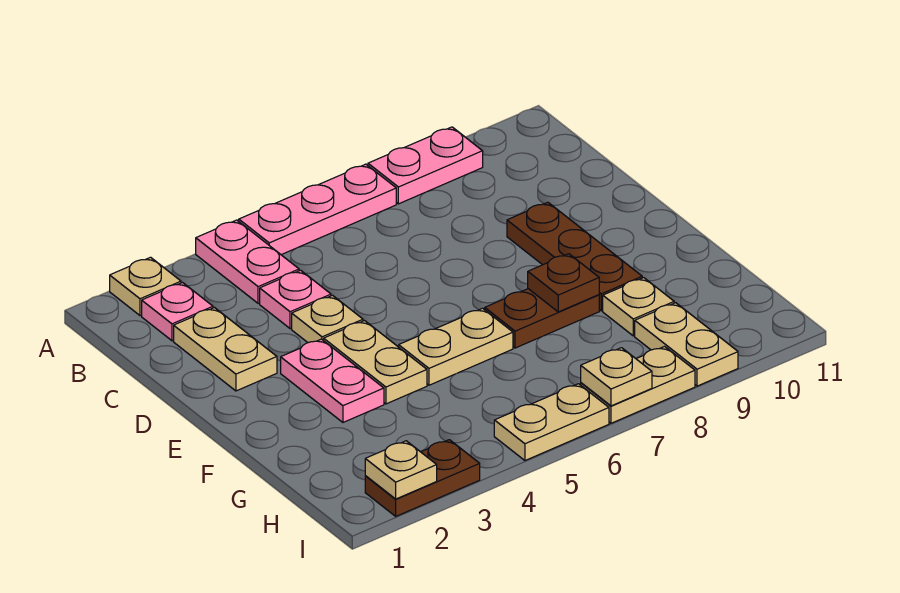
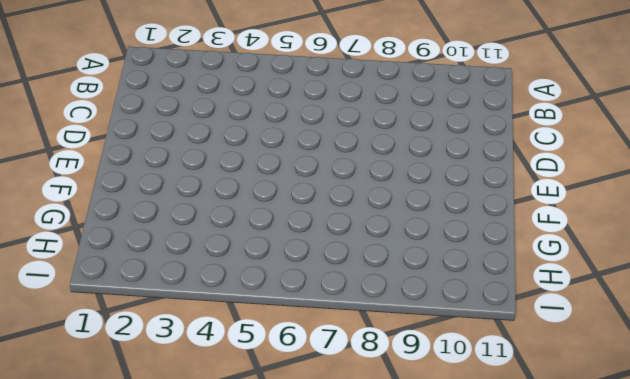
none -> tan 1x1 plate [110,257,181,316]
none -> pink 1x2 plate [196,220,299,303]
none -> pink 1x3 plate [239,164,396,255]

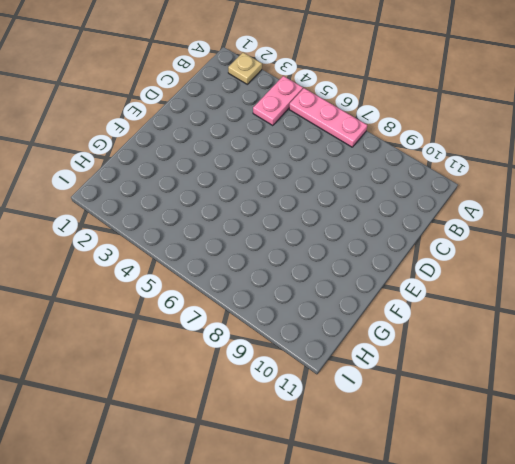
none -> pink 1x2 plate [368,127,483,204]
none -> pink 1x1 plate [142,283,213,341]
none -> tan 1x2 plate [174,308,277,391]

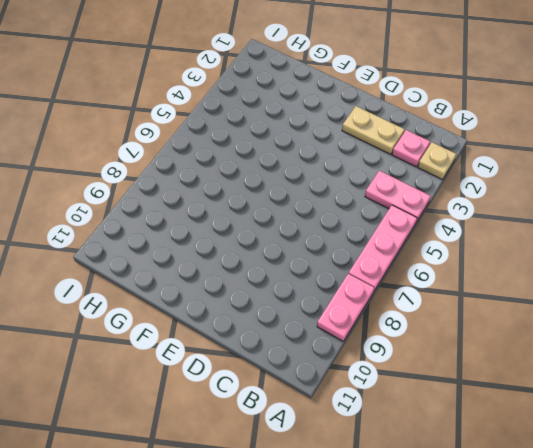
none -> pink 1x1 plate [260,270,331,329]
none -> tan 1x1 plate [292,295,363,343]
none -> brown 1x3 plate [507,202,642,311]

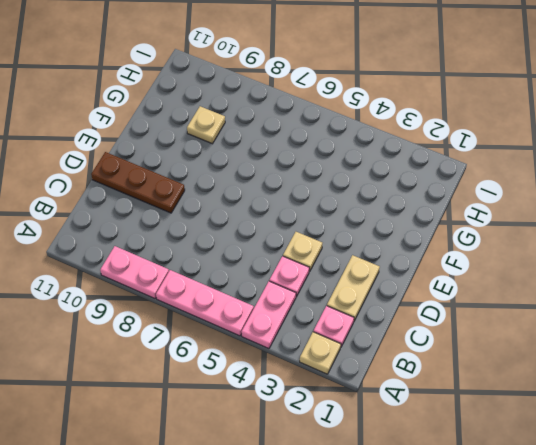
brown 1x3 plate [91,152,185,213] -> brown 1x3 plate turned to [507,202,642,311]
none -> pink 1x2 plate [281,339,384,422]
none -> tan 1x2 plate [324,321,427,404]
none -> tan 1x2 plate [399,308,513,385]

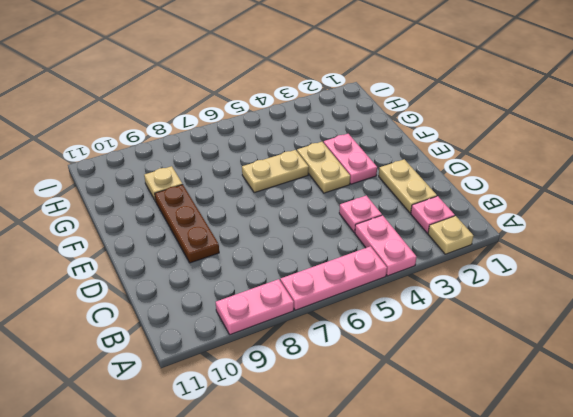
none -> tan 1x1 plate [292,295,363,343]
none -> brown 1x2 plate [485,289,599,348]
none -> tan 1x2 plate [635,303,738,386]

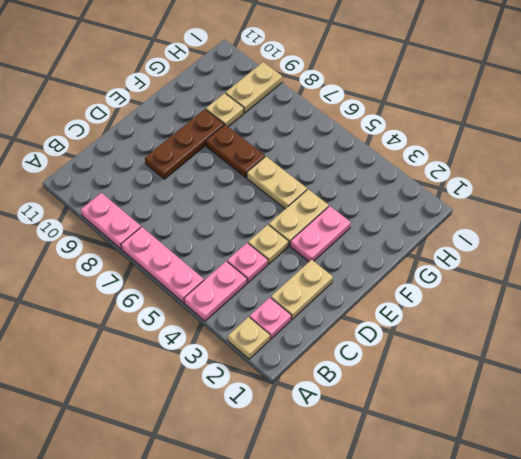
none -> brown 1x2 plate [365,440,480,516]
none -> tan 1x2 plate [494,384,609,461]
none -> tan 1x2 plate [581,346,695,423]

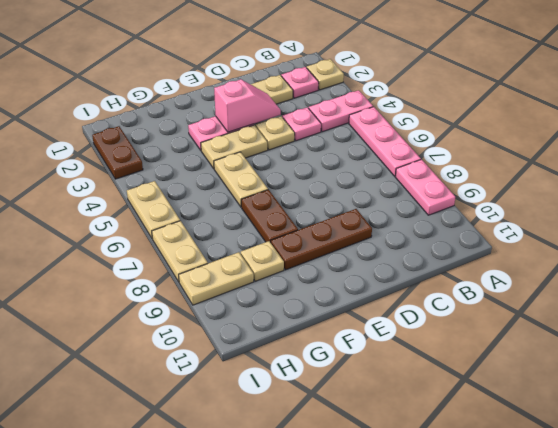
pink 1x2 slope [214,79,281,132] -> none
none -> brown 1x1 plate [528,254,599,312]
none -> tan 1x1 plate [365,441,437,499]
none -> tan 1x1 plate [581,348,652,406]

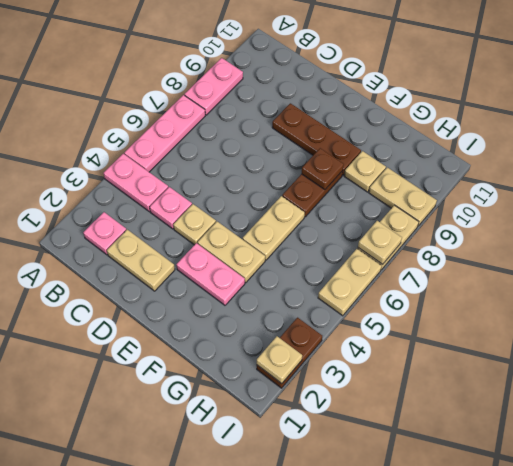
none -> tan 1x1 plate [110,257,181,316]

